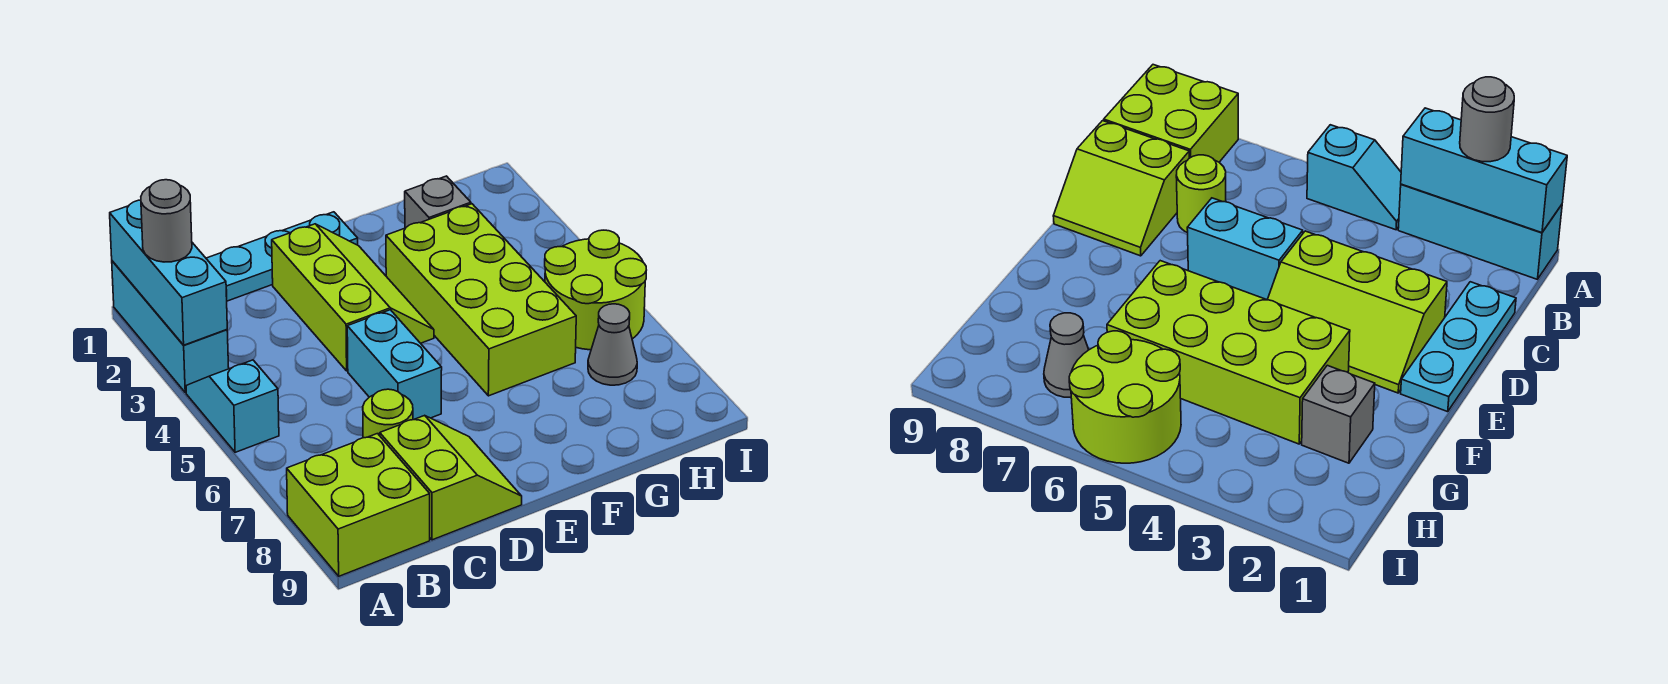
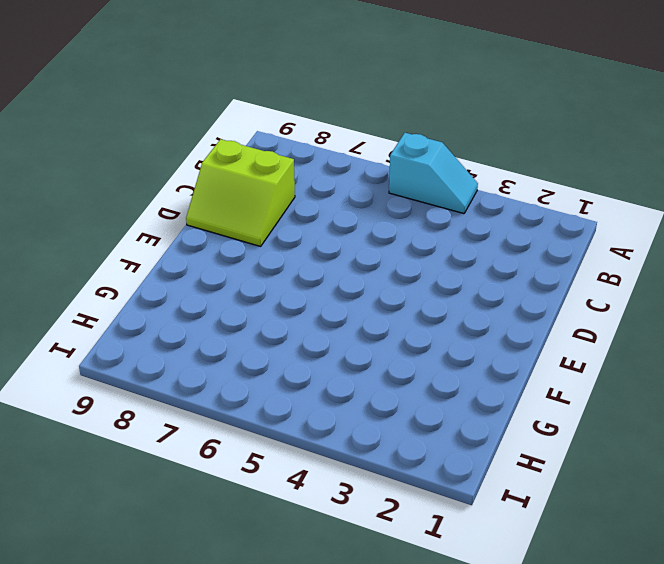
none -> cyan 1x3 brick [112,261,229,393]
none -> lime 2x2 brick [287,434,430,576]
none -> cyan 1x3 plate [206,212,358,301]

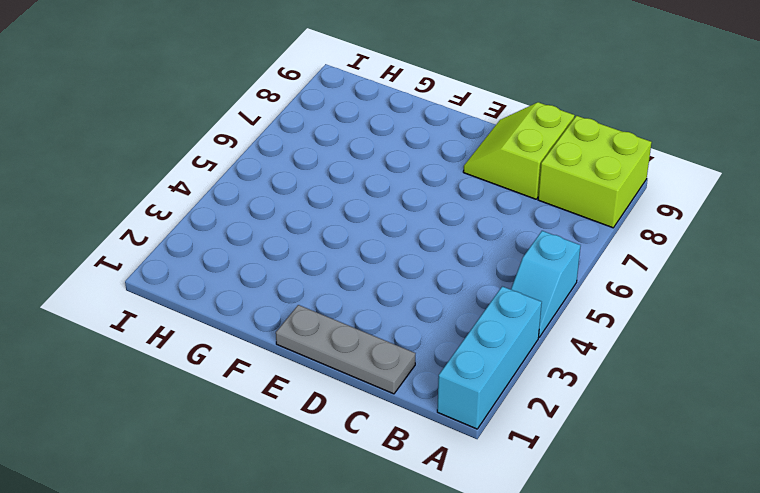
grey 1x3 plate [276,305,415,394] -> cyan 1x3 plate [206,212,358,301]
none -> lime 1x1 round brick [363,389,413,438]
none -> lime 2x3 slope [272,224,434,371]
none -> cyan 1x2 brick [347,310,442,420]

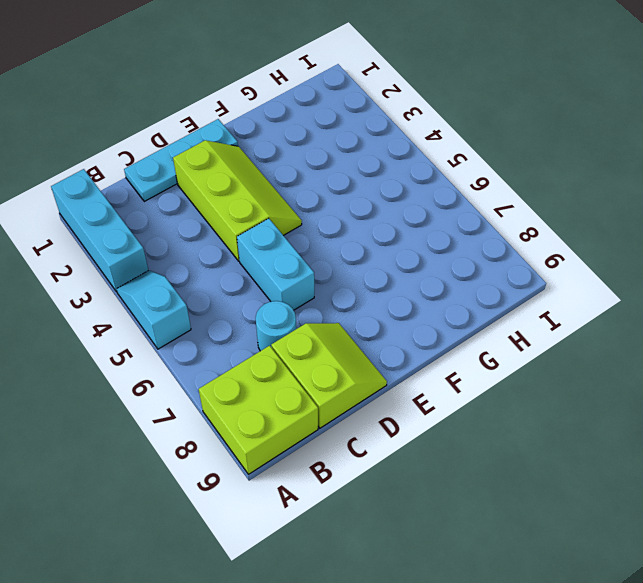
cyan 1x1 round brick [256,301,296,351] -> lime 1x1 round brick [363,389,413,438]
none -> lime 2x4 brick [386,204,576,396]
none -> grey 1x1 brick [405,176,471,228]
none -> lime 2x2 round brick [545,230,646,350]

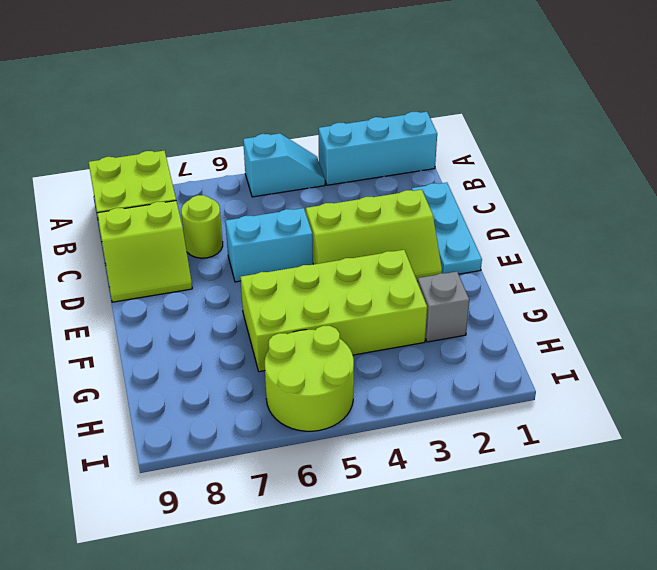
none -> grey 1x1 cone [588,304,637,385]
none -> cyan 1x3 brick [110,200,227,345]
none -> grey 1x1 round brick [141,180,192,262]

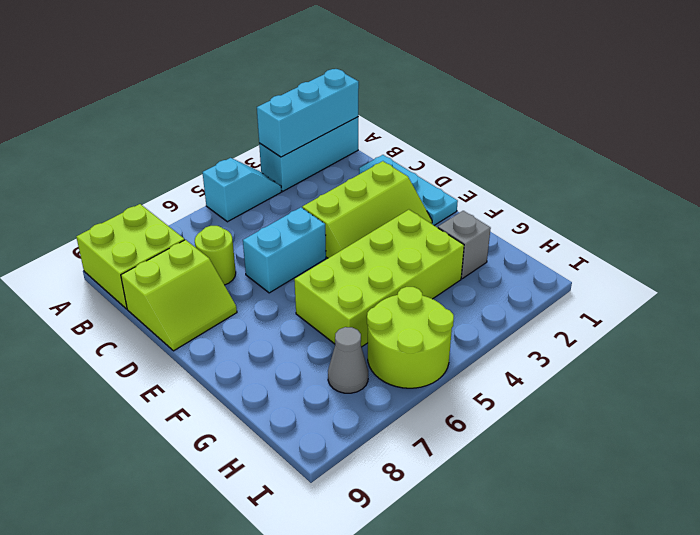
none -> grey 1x1 round brick [141,180,192,262]

